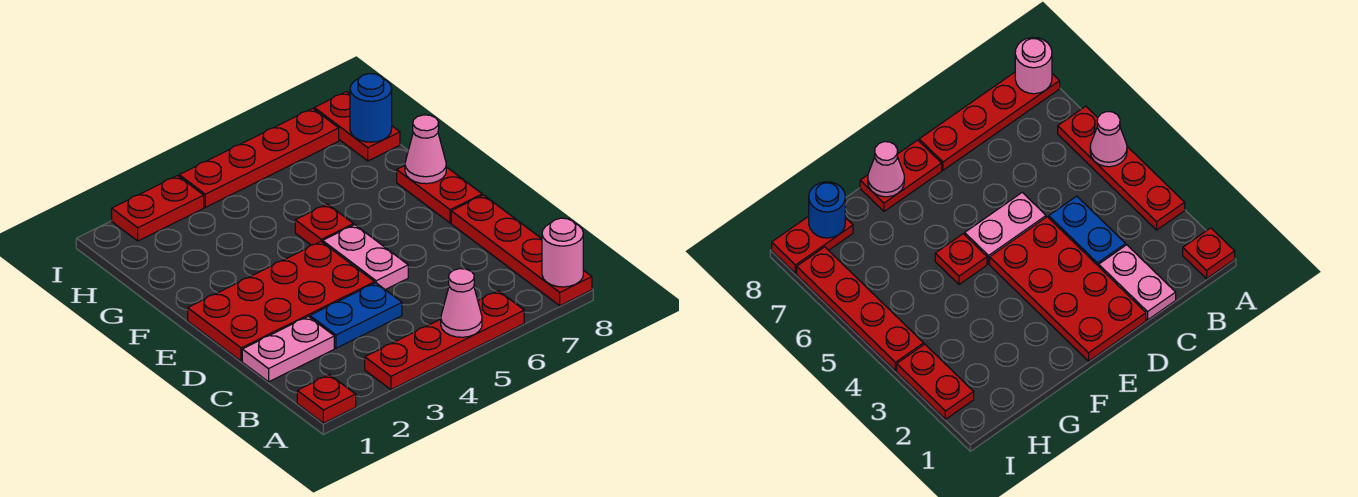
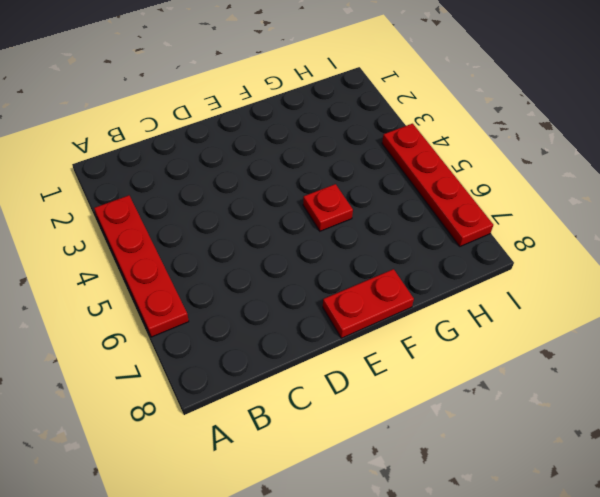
none -> red 1x1 plate [297,375,356,423]
none -> red 1x4 plate [451,195,592,306]
none -> pink 1x2 plate [242,316,334,382]

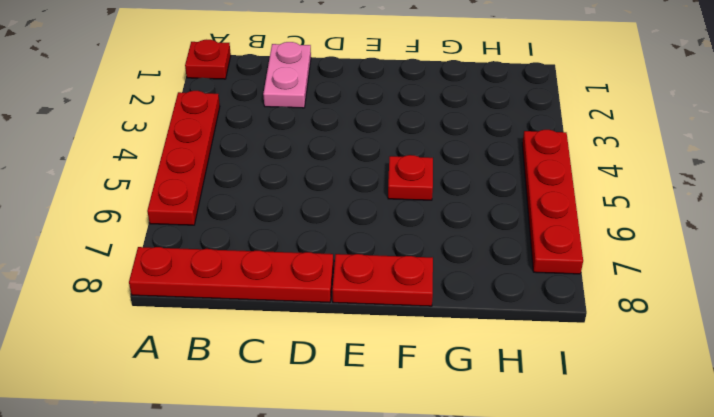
none -> blue 1x2 plate [310,283,402,348]
none -> red 2x4 plate [188,242,375,361]
none -> pink 1x2 plate [323,225,408,290]

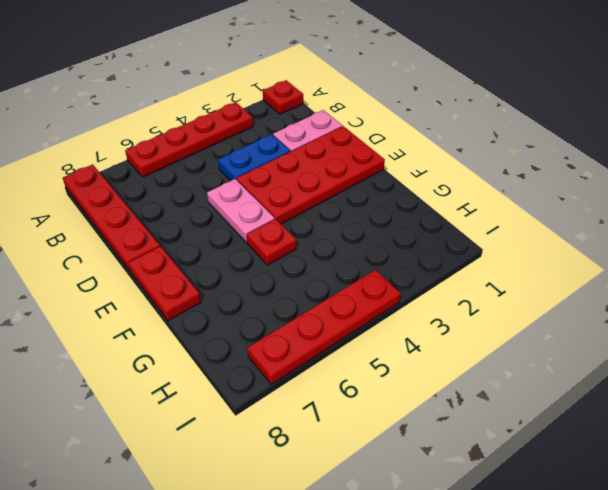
none -> red 1x2 plate [314,92,400,161]
none -> red 1x2 plate [112,176,204,241]
none -> pink 1x1 cone [441,269,482,337]

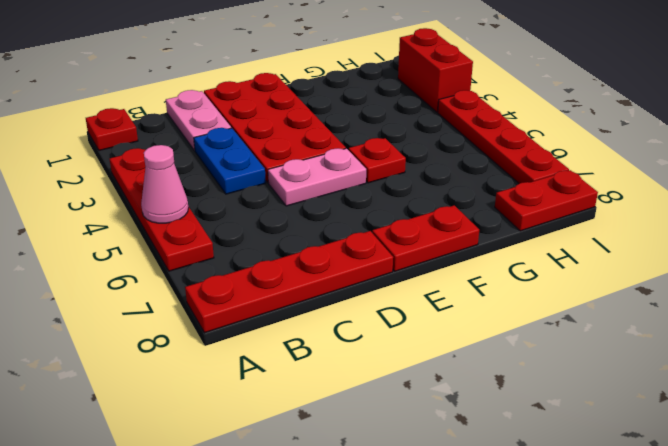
red 1x2 brick [398,28,473,112] -> red 1x2 plate [112,176,204,241]
none -> pink 1x1 round brick [542,218,583,287]
none -> pink 1x1 cone [405,115,446,184]
none -> blue 1x1 round brick [350,74,392,142]

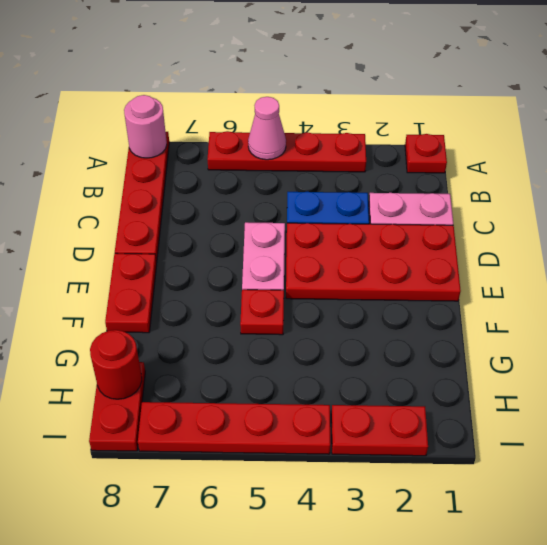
red 1x1 round brick [90,330,142,399] -> blue 1x1 round brick [350,74,392,142]
none -> pink 1x1 cone [405,115,446,184]

